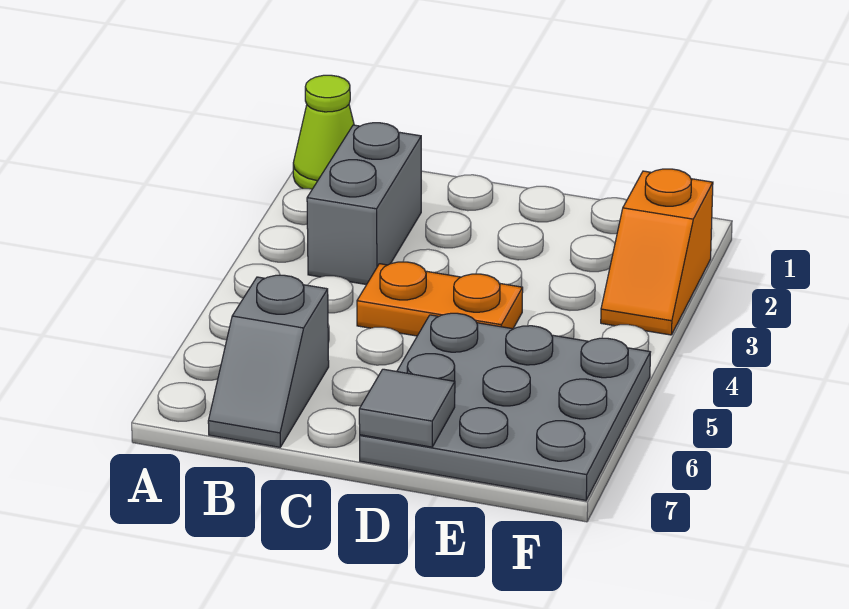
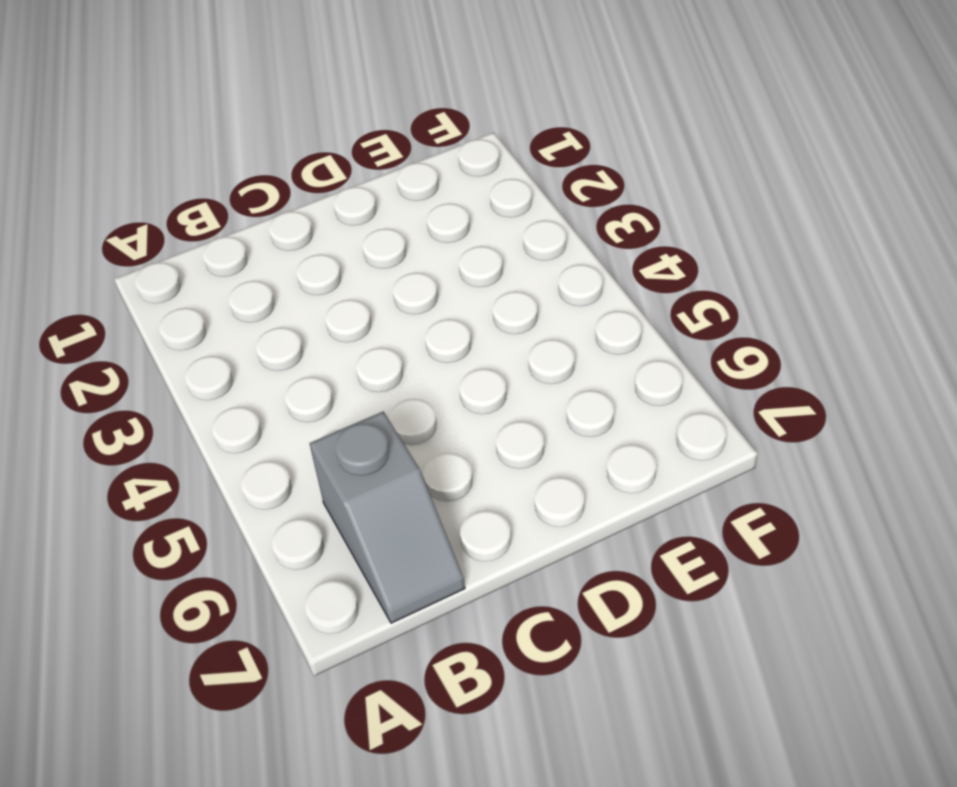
none -> lime 1x1 cone [293,75,354,189]
none -> grey 1x2 brick [307,123,421,285]

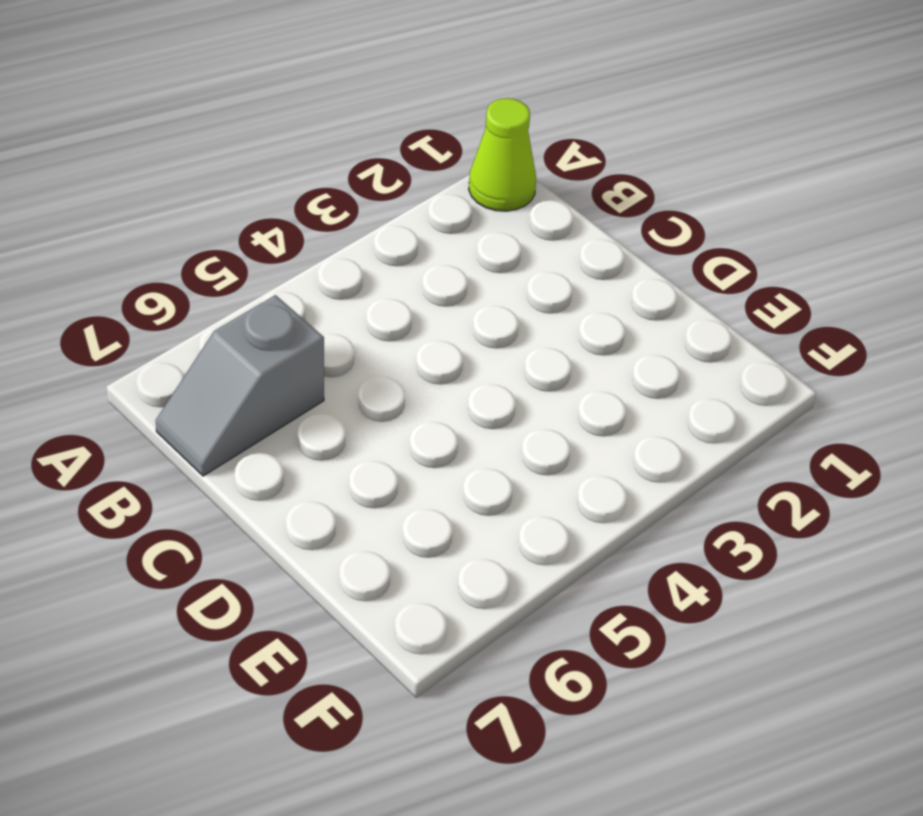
none -> grey 1x2 brick [307,123,421,285]
none -> orange 1x2 plate [357,262,523,336]

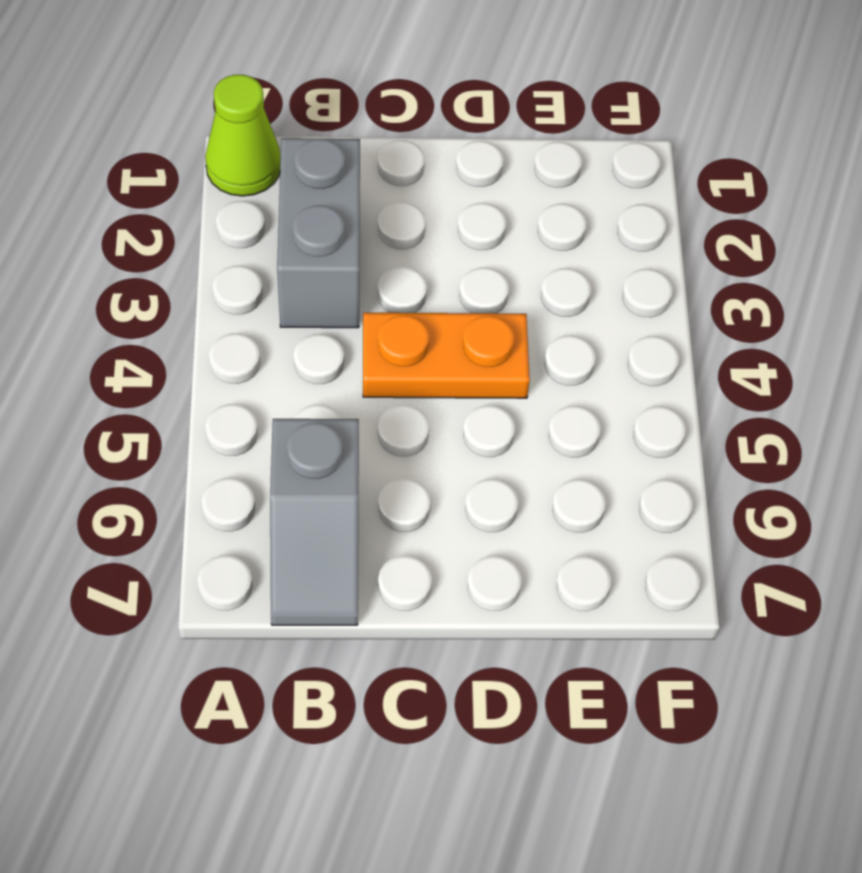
none -> grey 3x3 plate [360,313,650,501]
none -> orange 1x2 slope [601,169,713,335]

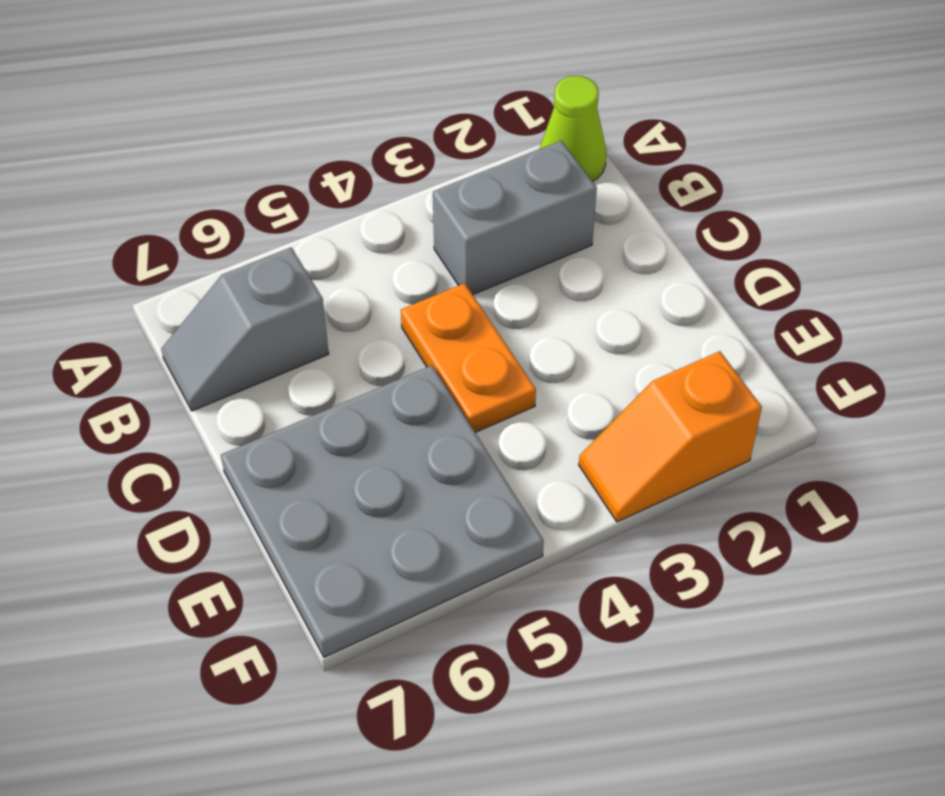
none -> grey 1x1 tile [359,369,455,447]

